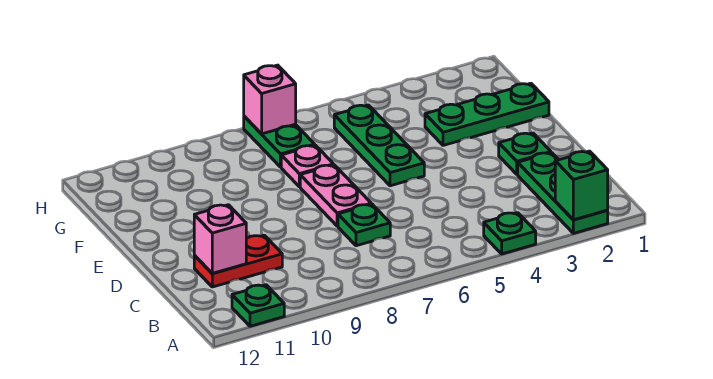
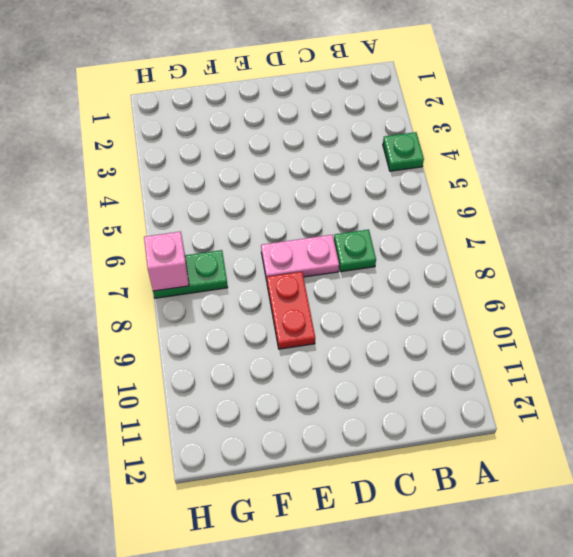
red 1x2 plate [267,272,315,349] -> red 1x2 plate moved to [194,235,282,287]
none -> green 1x3 plate [518,153,608,233]
none -> green 1x1 plate [232,285,284,326]
none -> green 1x1 plate [499,133,551,174]

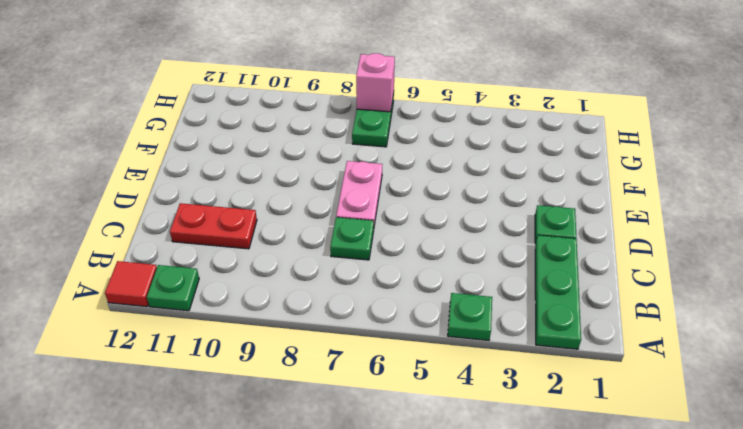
red 1x1 tile [105,261,157,307] -> none
none -> green 1x3 plate [334,105,424,186]
none -> green 1x3 plate [425,83,549,145]
none -> pink 1x1 plate [281,145,334,187]

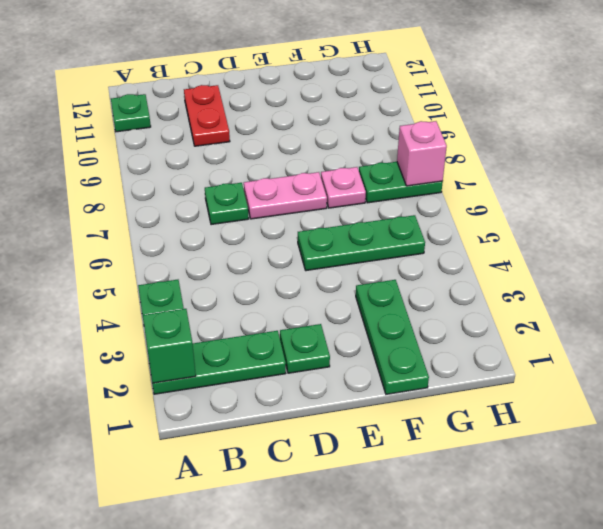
none -> pink 1x1 brick [194,205,246,273]

